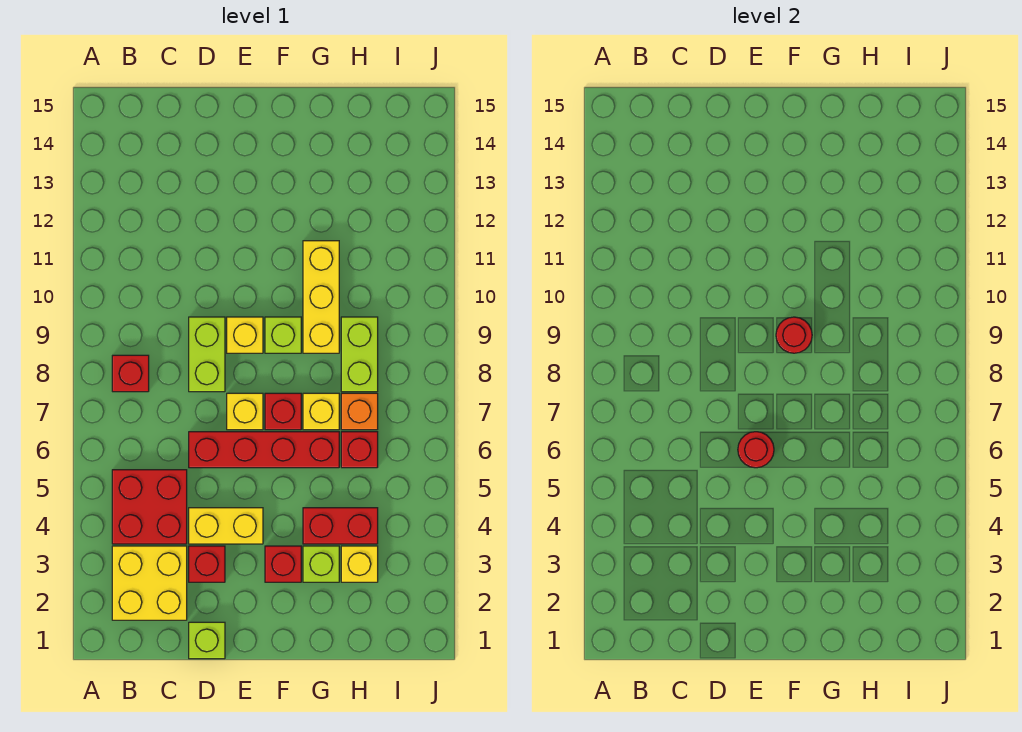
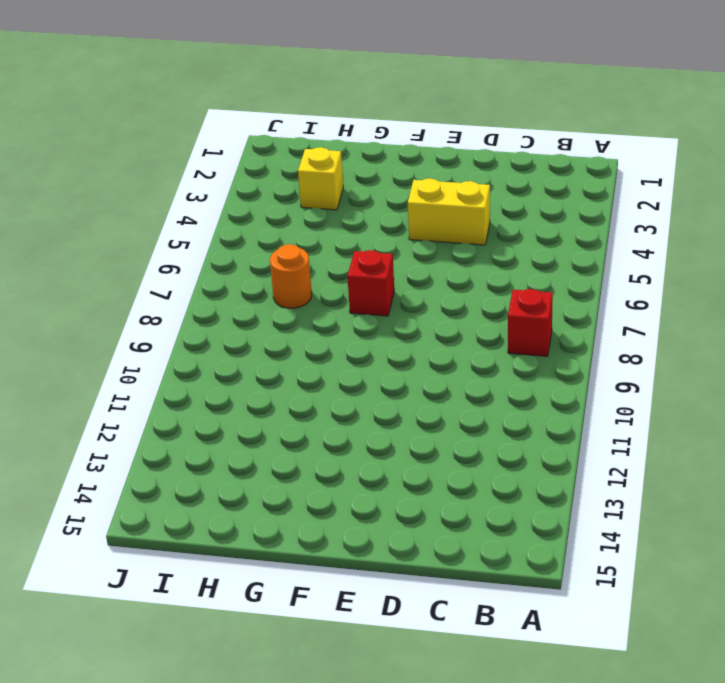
orange 1x1 round brick [270,244,312,308] -> orange 1x1 brick [341,393,378,430]
none -> yellow 2x2 brick [112,546,187,620]
none -> red 2x2 brick [112,470,187,544]
none -> lime 1x1 brick [189,622,225,659]

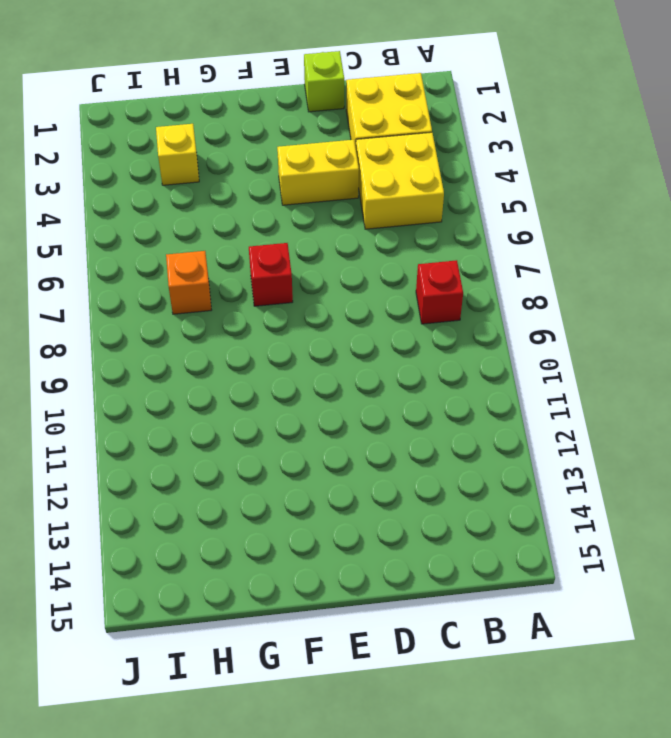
yellow 2x2 brick [356,132,444,229] -> red 2x2 brick [112,470,187,544]
none -> red 1x1 brick [189,546,225,582]
none -> red 1x4 brick [189,432,339,468]
none -> lime 1x2 brick [189,317,225,392]

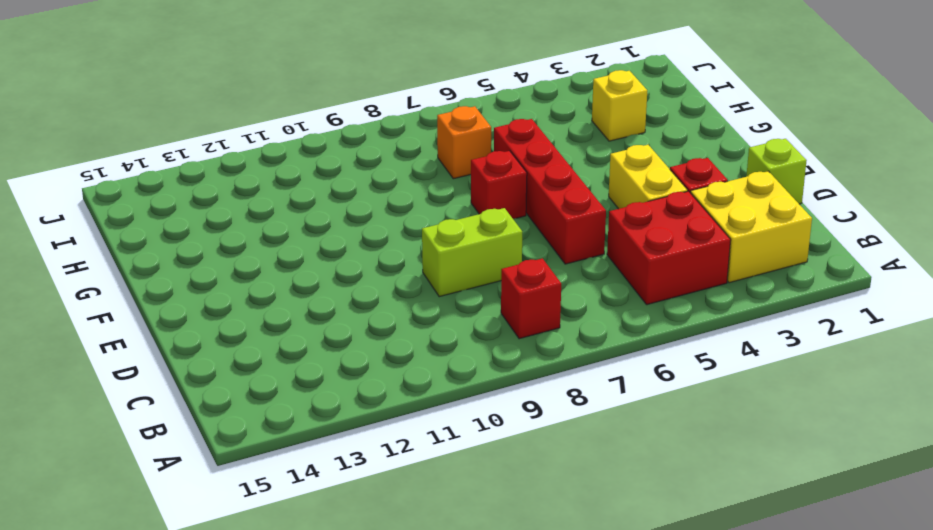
none -> yellow 1x1 brick [227,393,263,430]
none -> yellow 1x1 brick [227,317,263,353]
none -> red 1x1 brick [265,546,301,582]

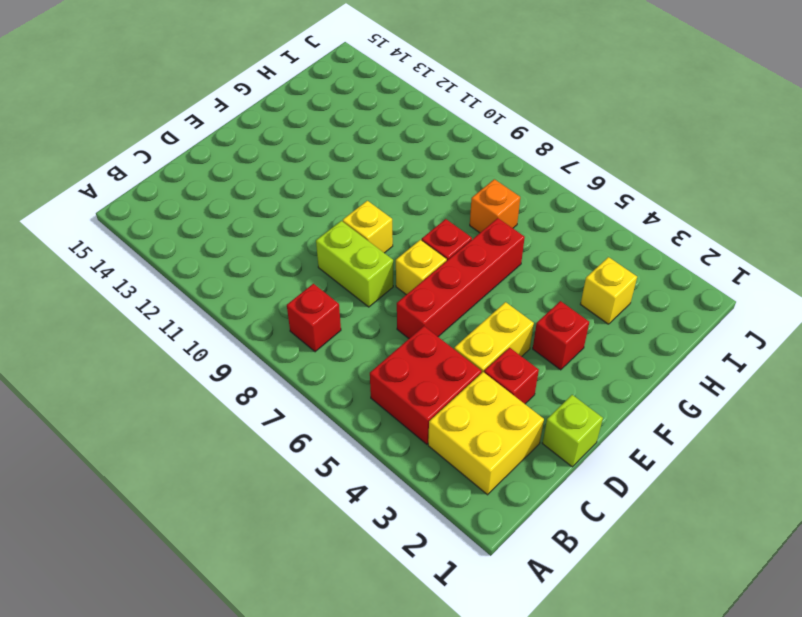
none -> lime 1x1 brick [265,317,301,353]
none -> lime 1x1 brick [303,546,339,582]
none -> red 1x2 brick [303,508,378,544]

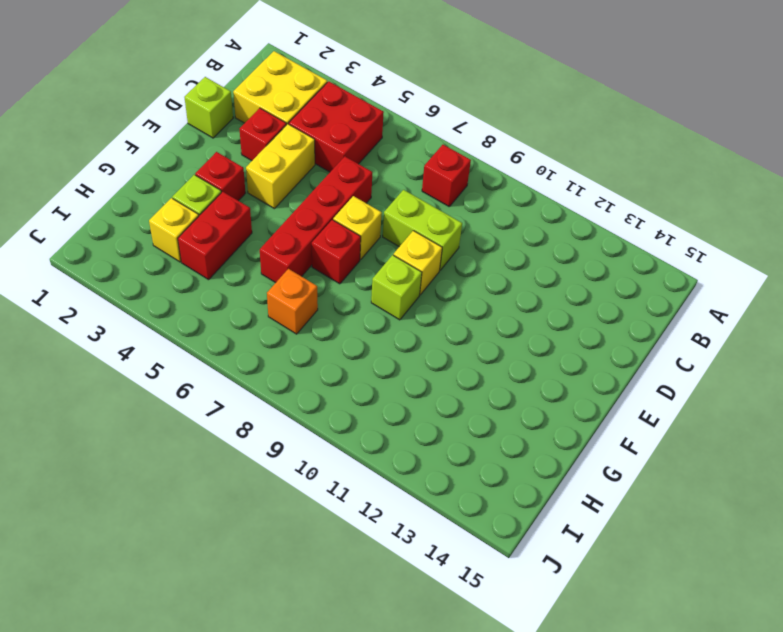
none -> yellow 1x1 brick [303,393,339,430]
none -> yellow 1x3 brick [303,241,339,353]
none -> red 1x1 brick [341,432,378,468]

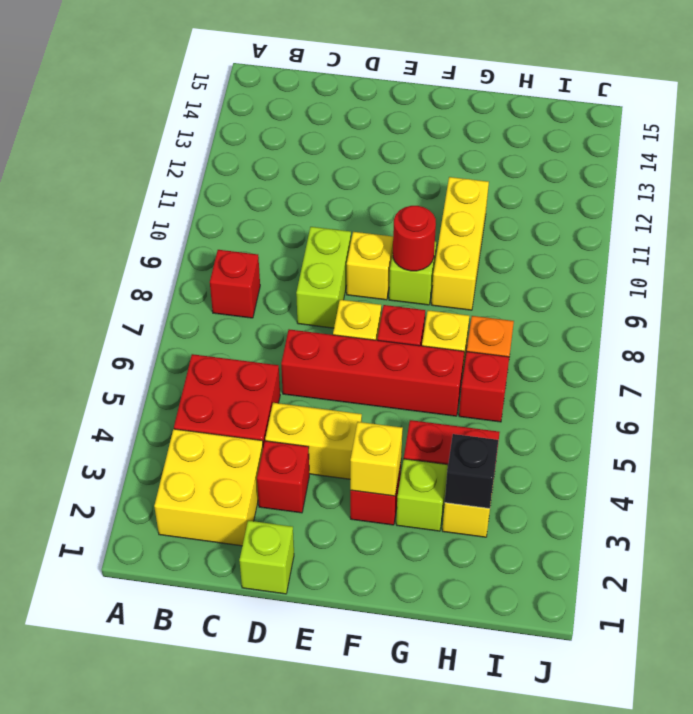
yellow 1x1 brick [350,422,403,496] -> none
black 1x1 brick [445,434,498,509] -> none
none -> lime 1x2 brick [341,317,378,392]
none -> red 1x1 round brick [738,432,774,468]

